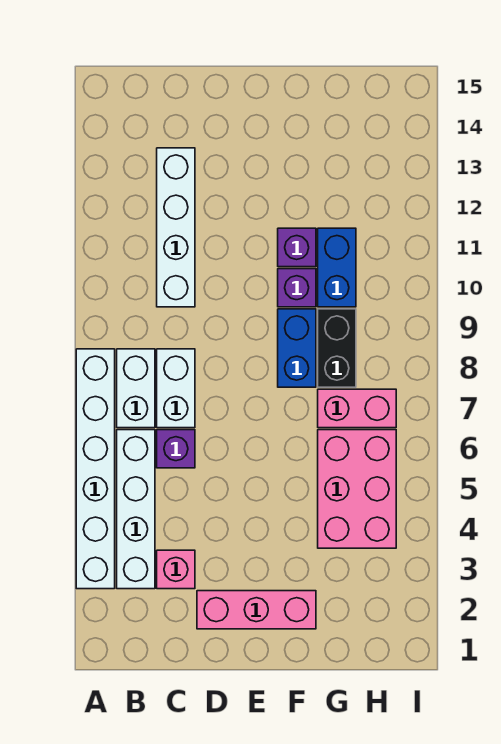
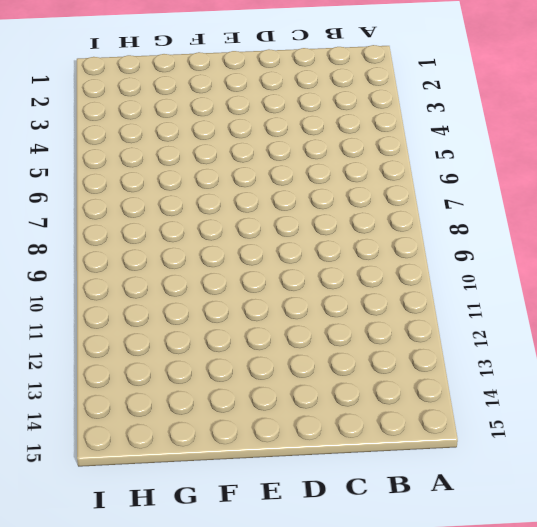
none -> white 1x6 brick [76,349,115,589]
none -> white 1x4 brick [117,430,155,589]
none -> white 1x2 brick [117,349,155,428]

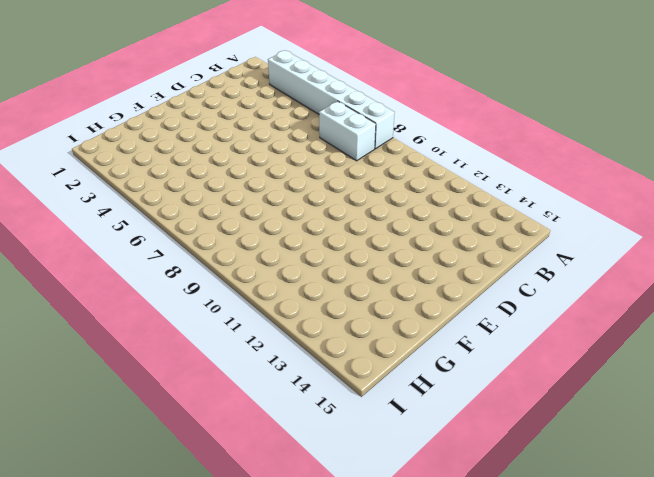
none -> white 1x4 brick [117,430,155,589]
none -> pink 1x1 brick [157,550,195,589]
none -> purple 1x1 brick [157,430,195,468]

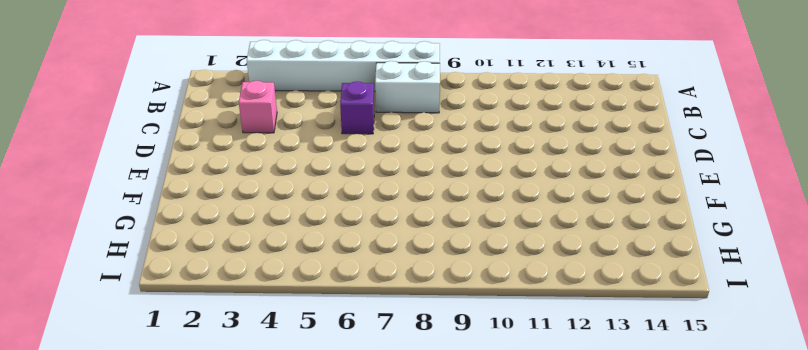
none -> white 1x4 brick [117,430,155,589]
none -> white 1x2 brick [157,349,195,428]
none -> white 1x4 brick [157,148,195,307]

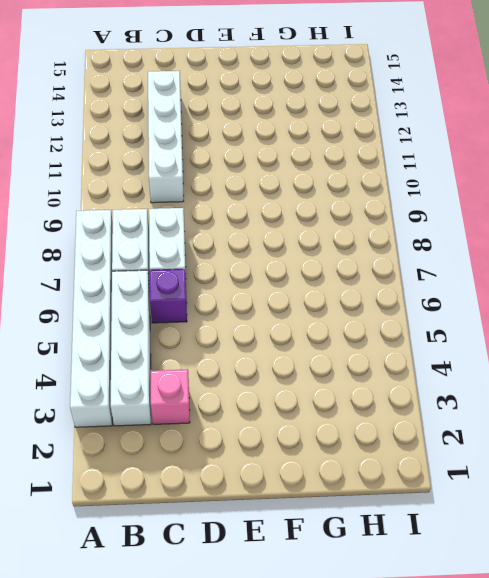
none -> pink 1x3 brick [197,591,316,629]
none -> blue 1x2 brick [278,309,316,387]
none -> purple 1x1 brick [278,269,316,307]

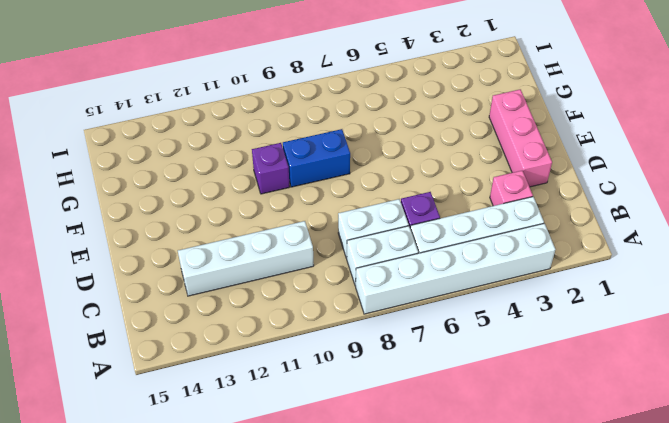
none -> purple 1x1 brick [278,228,316,267]
none -> pink 2x3 brick [318,430,396,548]
none -> pink 1x2 brick [318,389,396,428]

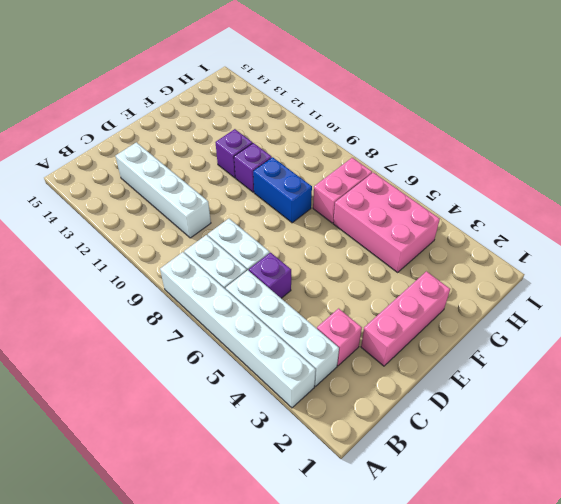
none -> black 1x2 brick [318,309,356,387]
none -> blue 1x2 brick [318,228,356,307]

